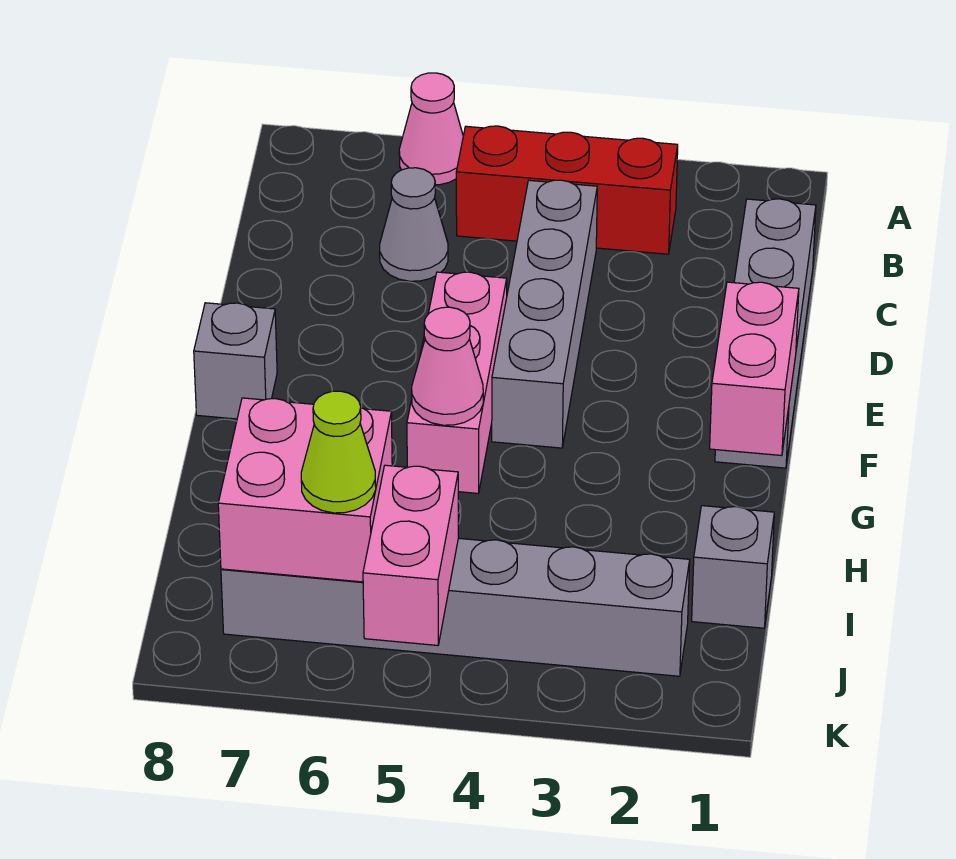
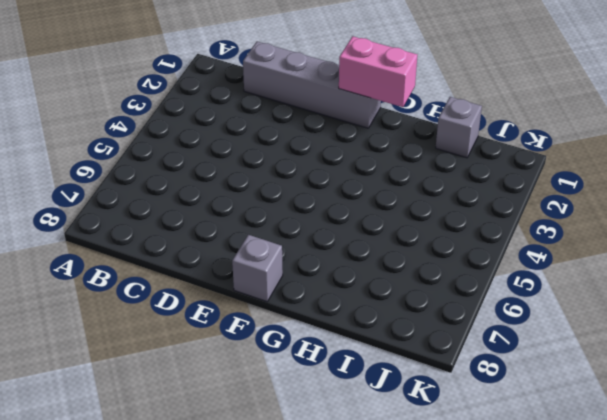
none -> pink 1x1 cone [399,73,463,185]
none -> red 1x3 brick [456,126,678,254]
none -> grey 1x4 brick [492,180,597,448]

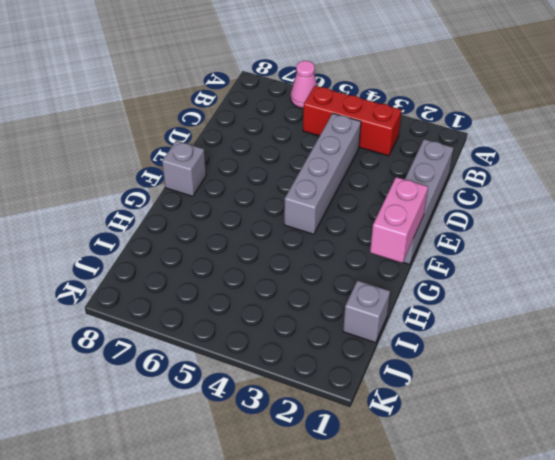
none -> grey 1x1 cone [380,168,448,281]
none -> pink 1x3 brick [407,272,507,493]
none -> grey 1x6 brick [221,538,690,676]

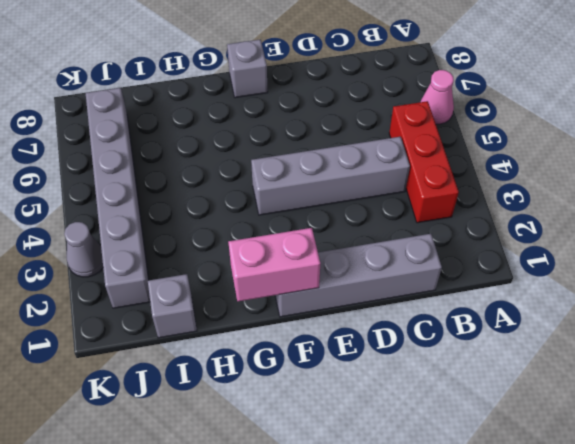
grey 1x1 cone [64,222,103,277] -> grey 1x1 cone moved to [380,168,448,281]
none -> pink 1x3 brick [407,272,507,493]
none -> pink 1x1 cone [412,307,483,425]
none -> pink 2x2 brick [218,398,392,582]

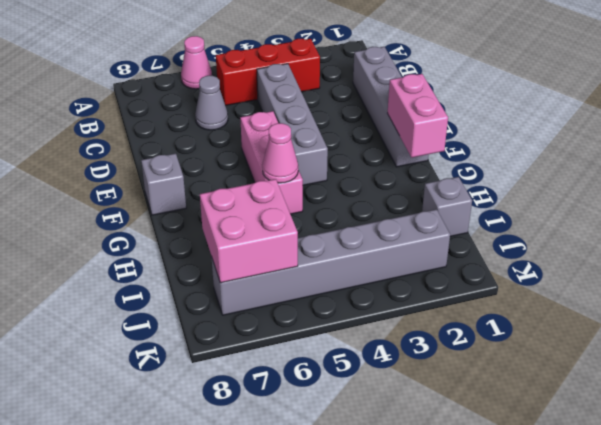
none -> pink 1x2 brick [363,465,458,645]
none -> lime 1x1 cone [301,391,376,513]

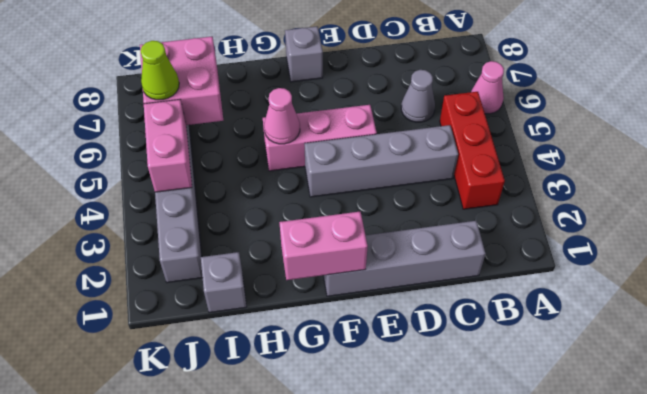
pink 1x2 brick [144,99,192,192] -> pink 1x2 brick turned to [363,465,458,645]

